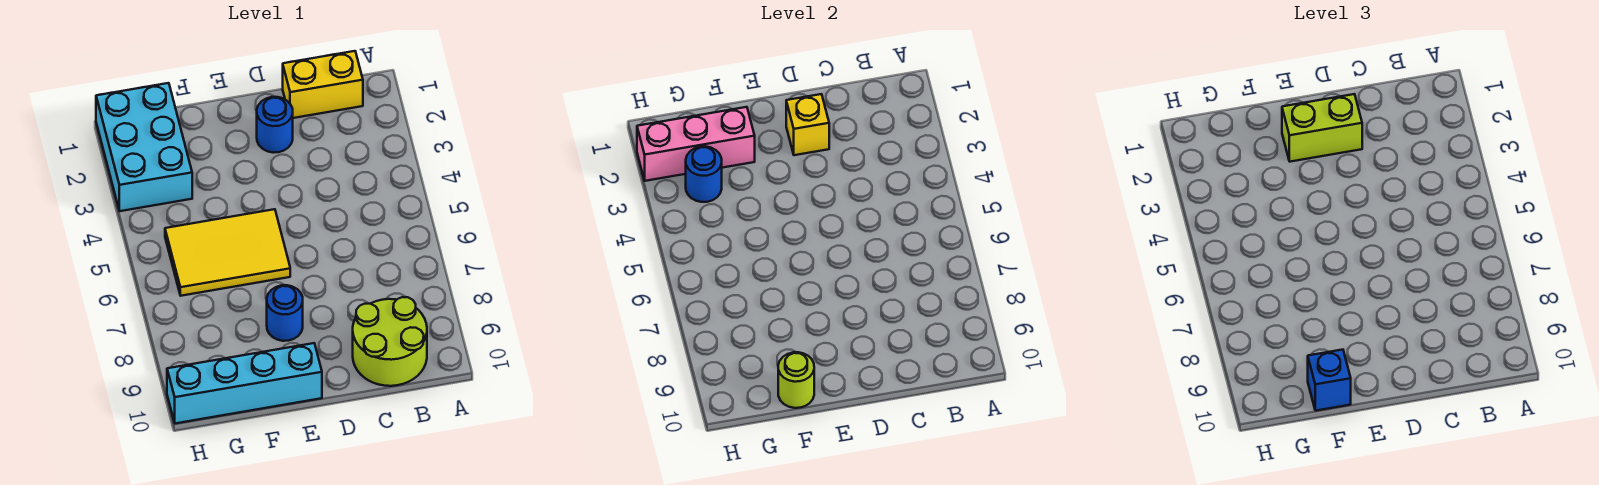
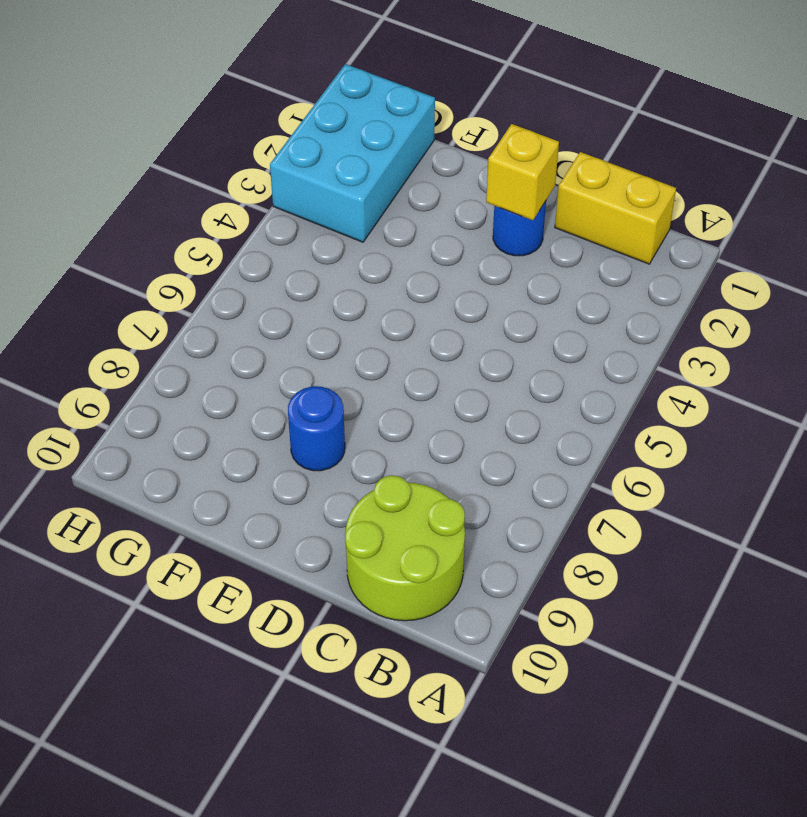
none -> yellow 2x3 tile [165,209,290,296]
none -> cyan 1x4 brick [167,343,322,423]
none -> pink 1x3 brick [637,107,755,181]

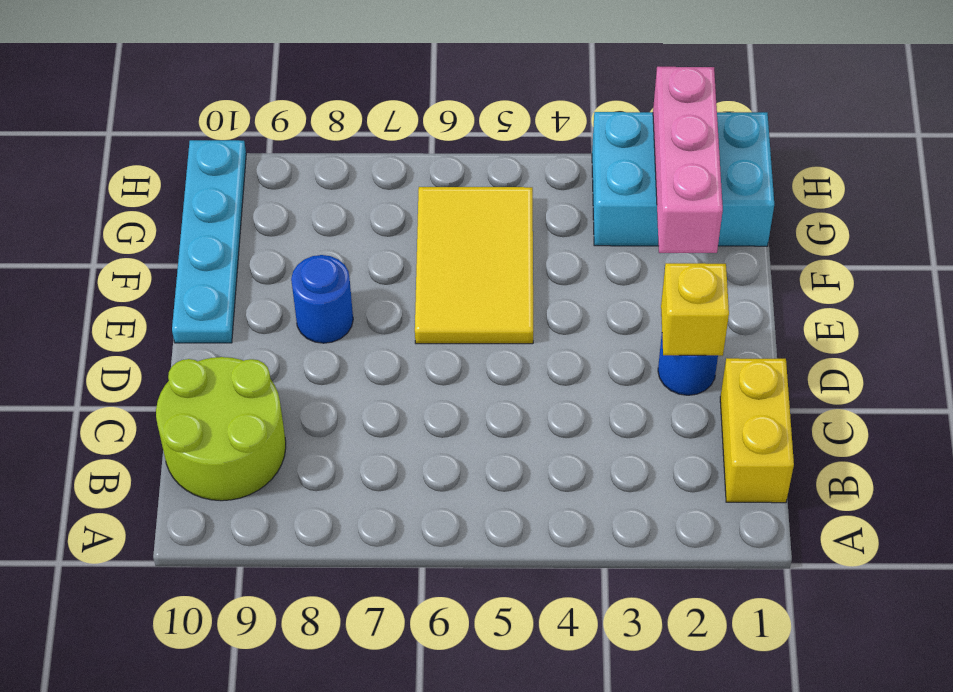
cyan 1x4 plate [172,140,246,343] -> cyan 1x4 brick [167,343,322,423]
none -> lime 1x1 round brick [778,352,814,408]
none -> blue 1x1 round brick [686,146,722,202]
none -> lime 1x2 brick [1282,94,1362,162]

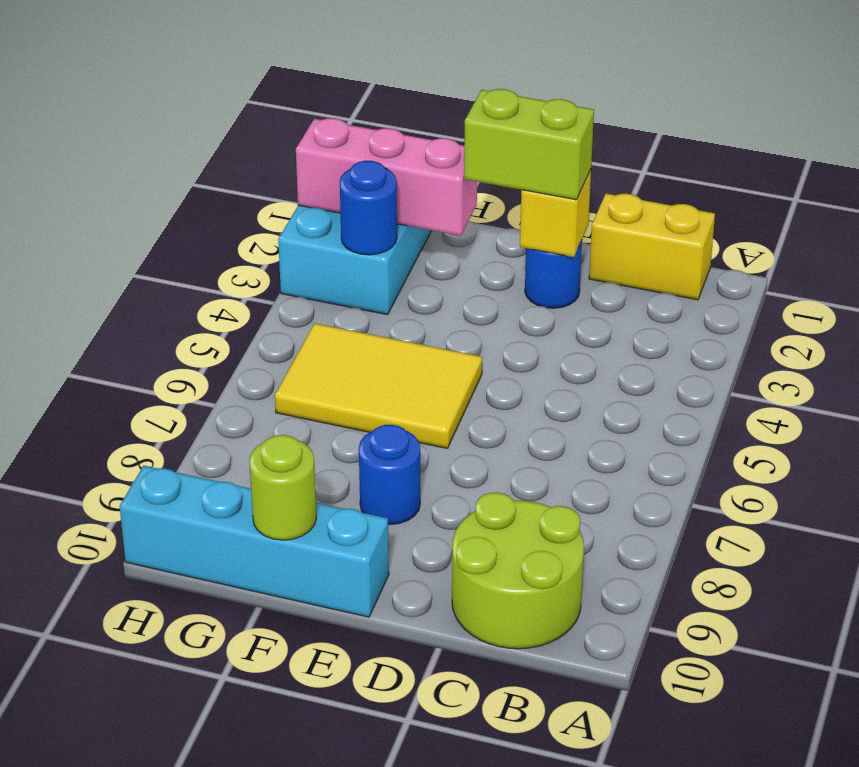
none -> blue 1x1 brick [1308,350,1351,411]

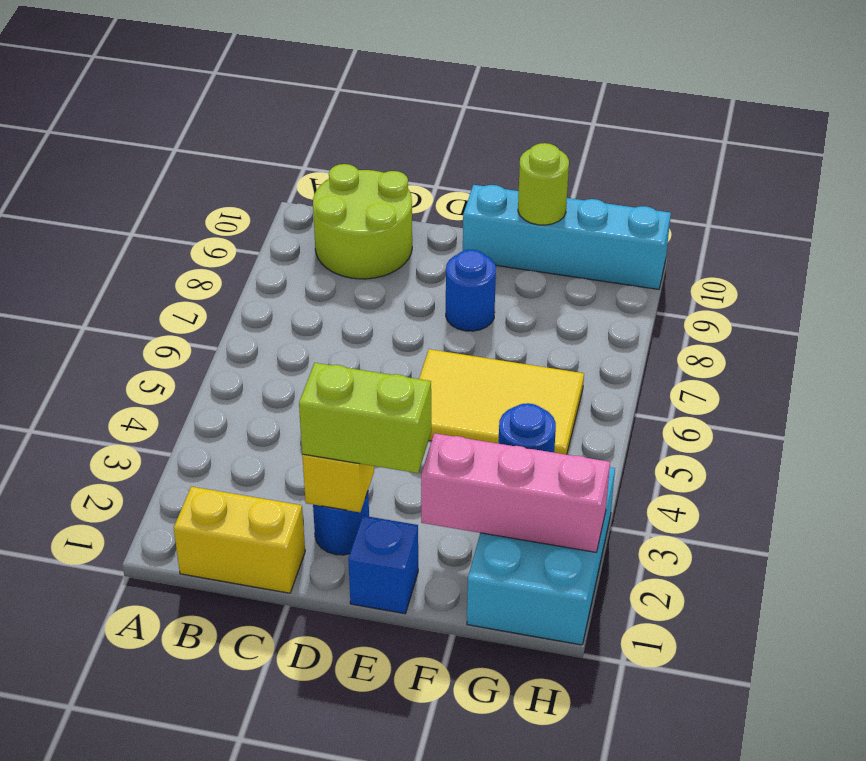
blue 1x1 brick [348,516,418,614] -> blue 1x1 brick moved to [1308,350,1351,411]

